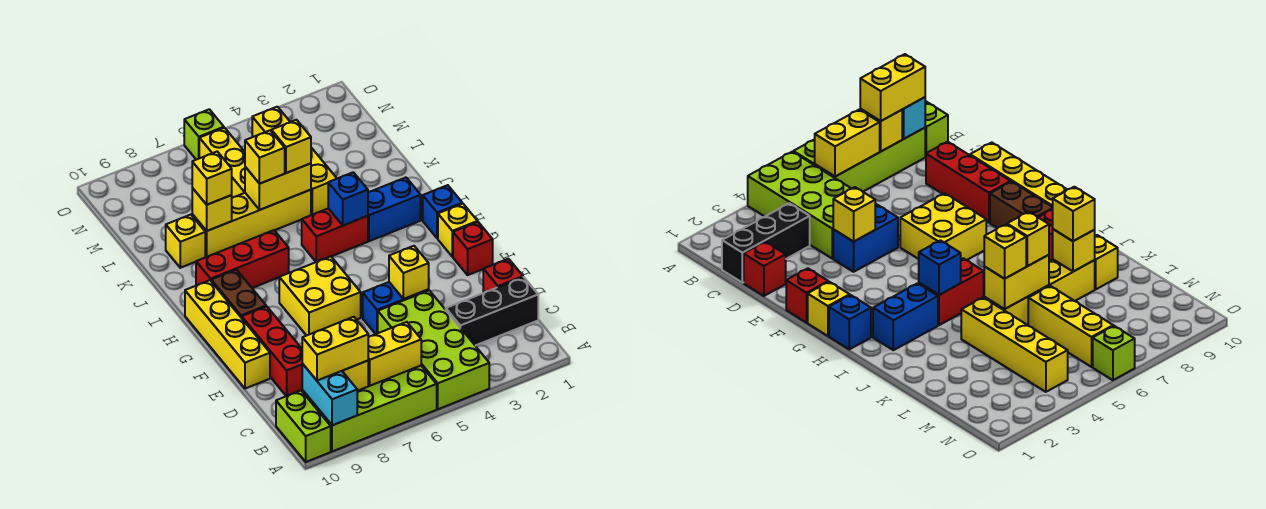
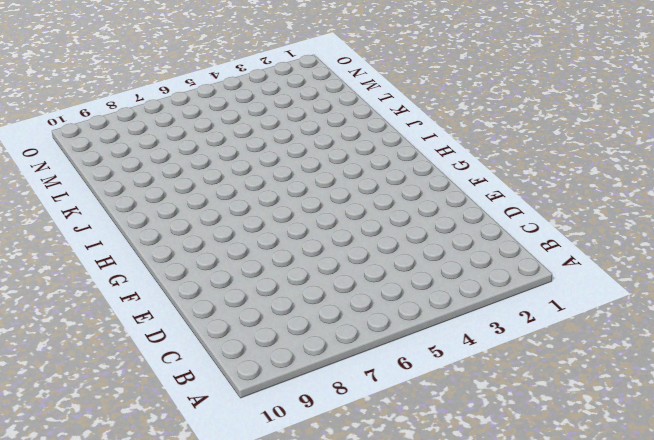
none -> lime 2x4 brick [378,291,489,409]
none -> lime 2x4 brick [302,366,437,452]
none -> lime 1x2 brick [276,391,331,462]
none -> black 1x3 brick [446,277,538,346]

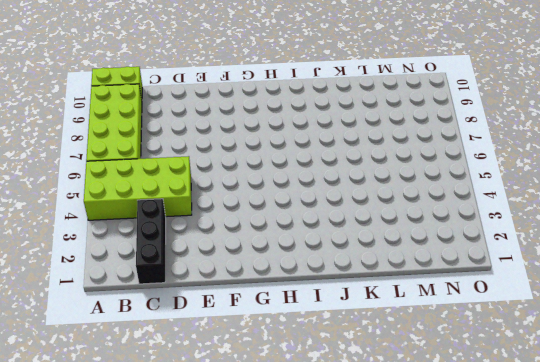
none -> red 1x1 brick [483,259,523,293]
none -> red 1x3 brick [242,306,303,396]
none -> blue 1x2 brick [363,282,429,334]
none -> yellow 1x4 brick [185,280,270,389]

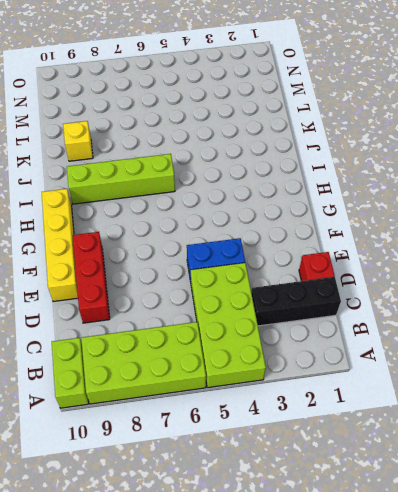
lime 1x4 brick [67,154,175,204] -> red 1x3 brick [196,230,289,288]
none -> red 1x1 brick [453,222,493,275]
none -> yellow 2x2 brick [279,256,361,336]
none -> yellow 1x1 brick [438,204,477,257]
none -> brown 1x2 brick [211,270,266,318]

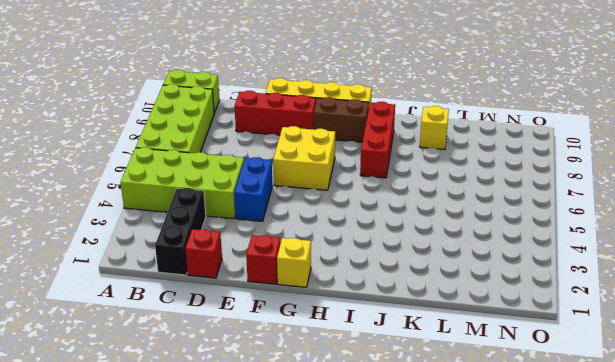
none -> blue 1x1 brick [423,185,462,238]
none -> blue 1x2 brick [368,178,421,241]
none -> red 1x2 brick [302,208,368,262]
none -> yellow 1x4 brick [252,107,337,215]

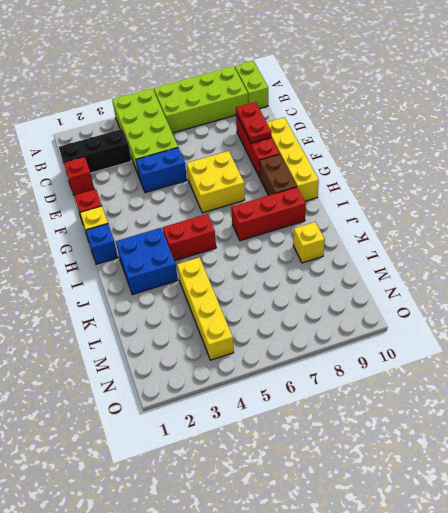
red 1x2 plate [236,102,271,143] -> none
blue 2x2 brick [116,228,178,295] -> blue 1x2 brick [368,178,421,241]
none -> yellow 1x4 brick [192,190,311,257]
none -> yellow 1x3 brick [199,128,245,198]
none -> lime 1x1 brick [184,109,224,160]
none -> cyan 1x2 brick [302,364,357,425]

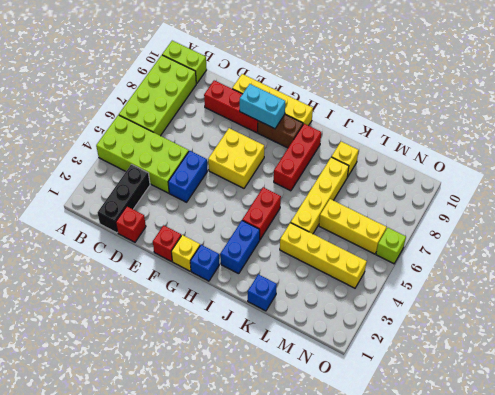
cyan 1x2 brick [240,84,285,129] -> cyan 1x2 brick moved to [302,364,357,425]
blue 1x1 brick [248,274,277,311] -> blue 1x1 brick moved to [328,172,368,225]
none -> yellow 1x2 brick [368,322,421,386]
none -> yellow 1x1 brick [342,361,368,391]
none -> yellow 1x1 brick [389,246,429,299]
none -> yellow 1x2 brick [245,163,311,210]

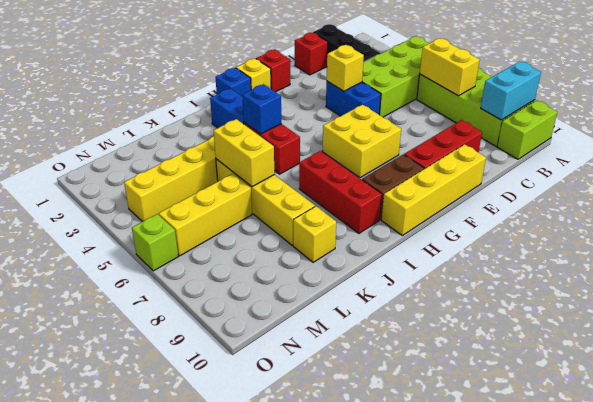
none -> yellow 1x1 brick [342,361,368,391]
none -> yellow 1x1 brick [192,188,232,231]
none -> yellow 1x2 brick [302,317,368,381]
none -> yellow 1x1 brick [271,120,311,173]

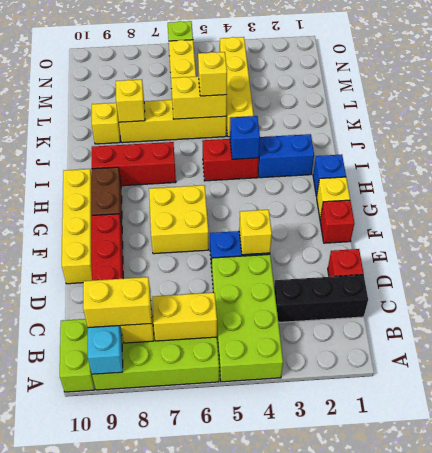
none -> yellow 1x1 brick [245,130,285,184]
none -> yellow 1x1 brick [192,152,232,205]

